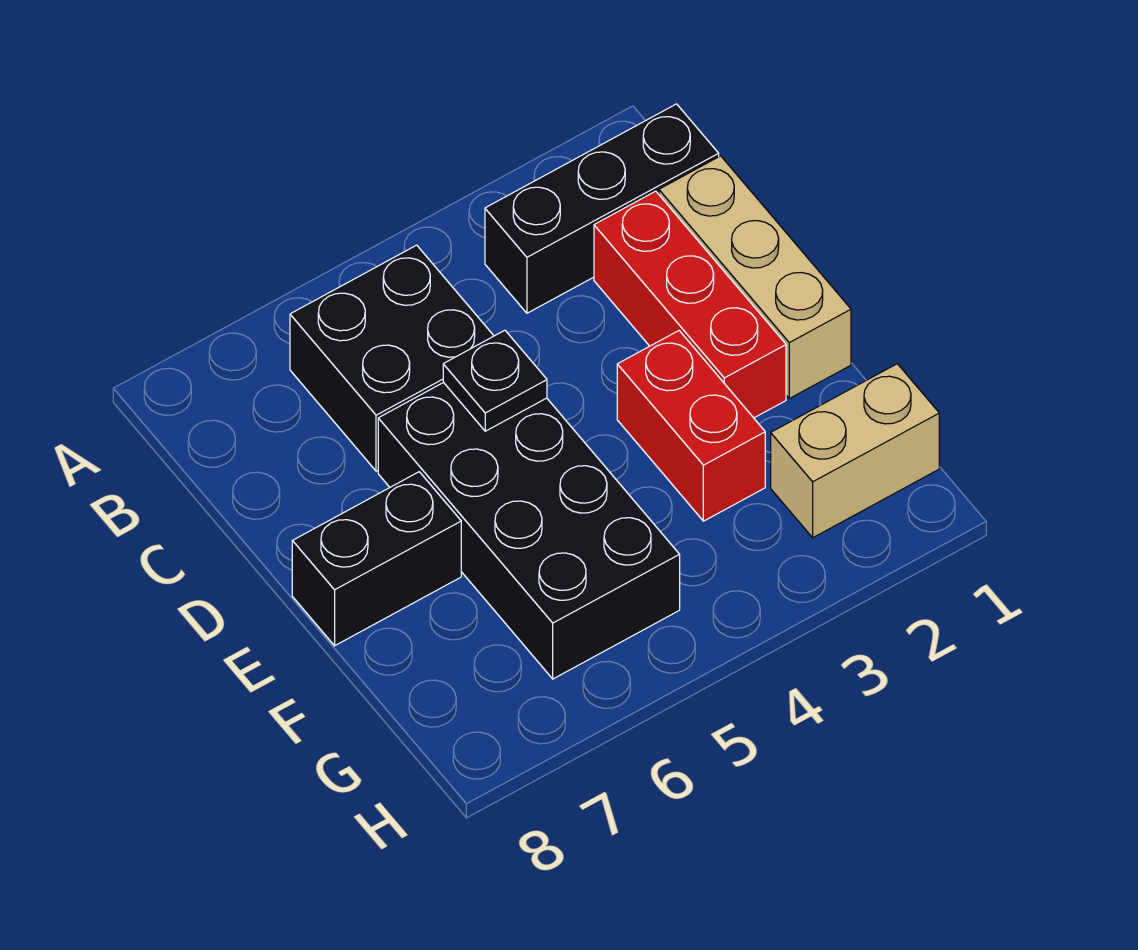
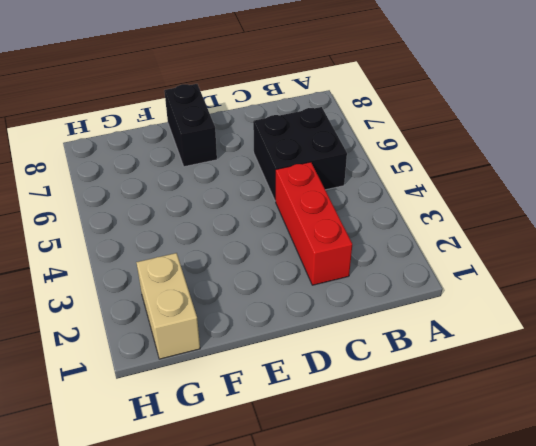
red 1x3 brick [276,162,352,285] -> red 1x3 brick turned to [594,191,786,418]
none -> black 1x3 brick [485,104,719,313]
none -> tan 1x3 brick [659,156,851,398]

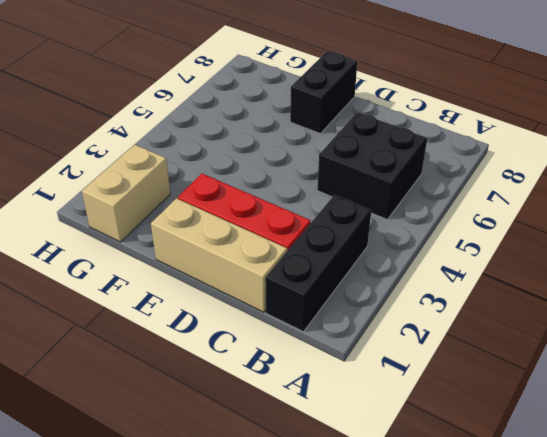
none -> black 2x4 brick [378,382,680,679]
none -> red 1x2 brick [617,331,765,521]

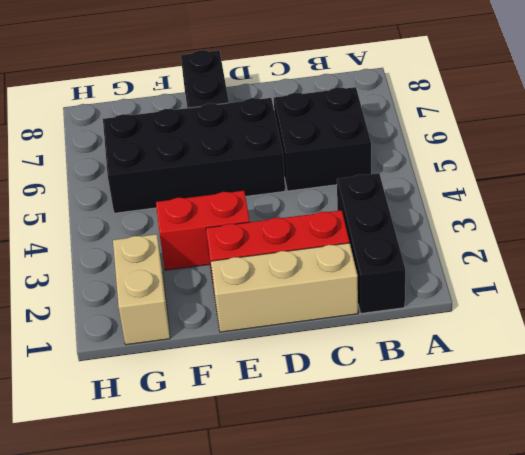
none -> black 1x1 plate [443,330,547,431]

